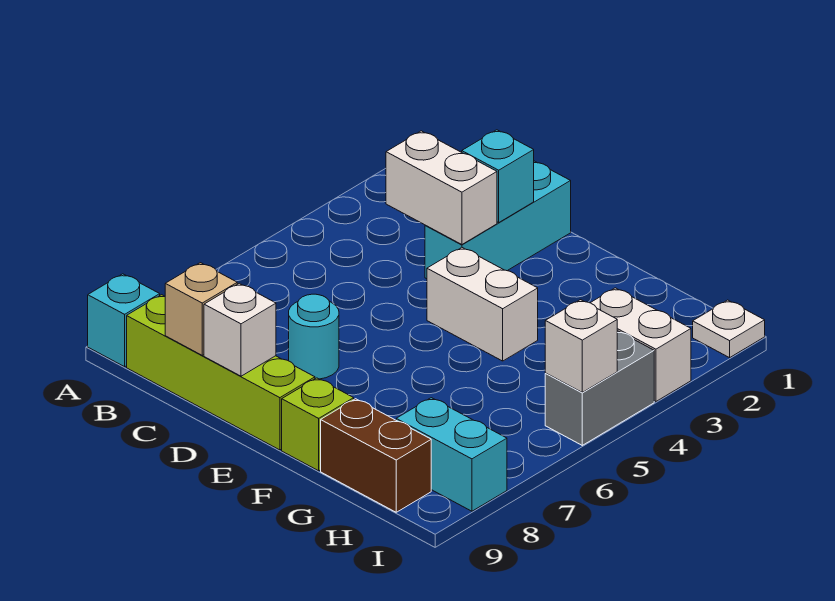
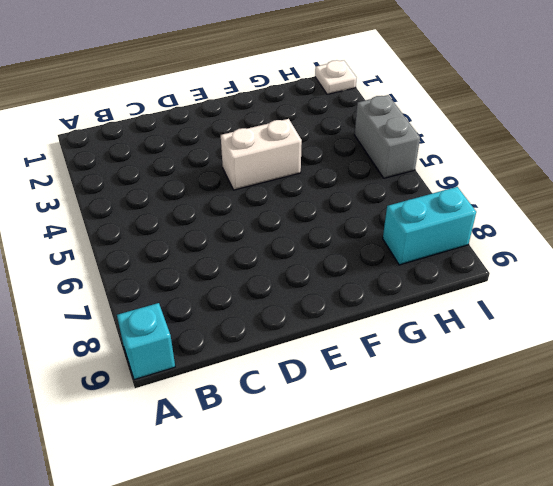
none -> lime 1x4 brick [127,295,315,450]
none -> cyan 1x3 brick [425,161,571,279]
none -> cyan 1x1 round brick [289,294,339,379]

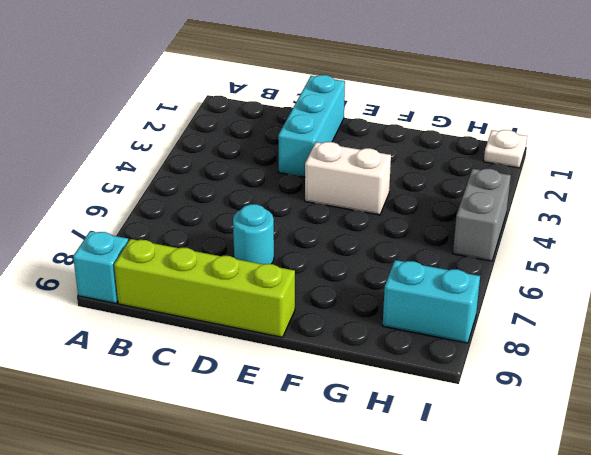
none -> lime 1x1 brick [282,378,354,471]
none -> brown 1x2 brick [321,399,431,512]
none -> white 1x2 brick [591,288,691,401]

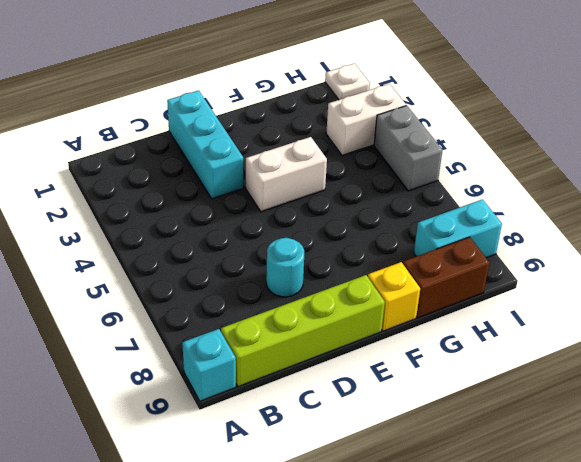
yellow 1x1 brick [368,262,420,331] -> lime 1x1 brick [282,378,354,471]
none -> white 1x2 brick [386,131,497,245]
none -> tan 1x1 brick [165,263,237,355]
none -> cyan 1x1 brick [462,130,534,223]

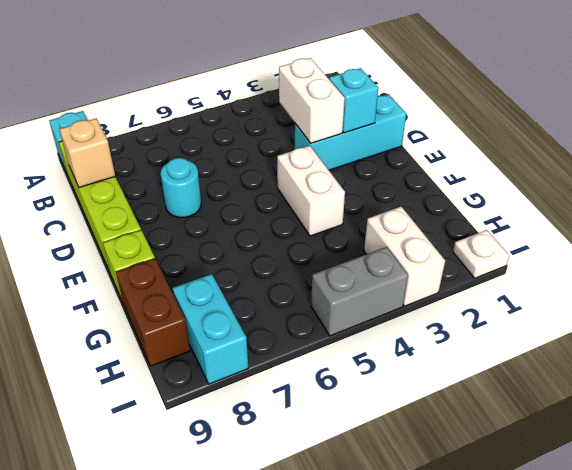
none -> white 1x1 brick [204,283,276,376]
none -> white 1x1 brick [545,300,617,392]

